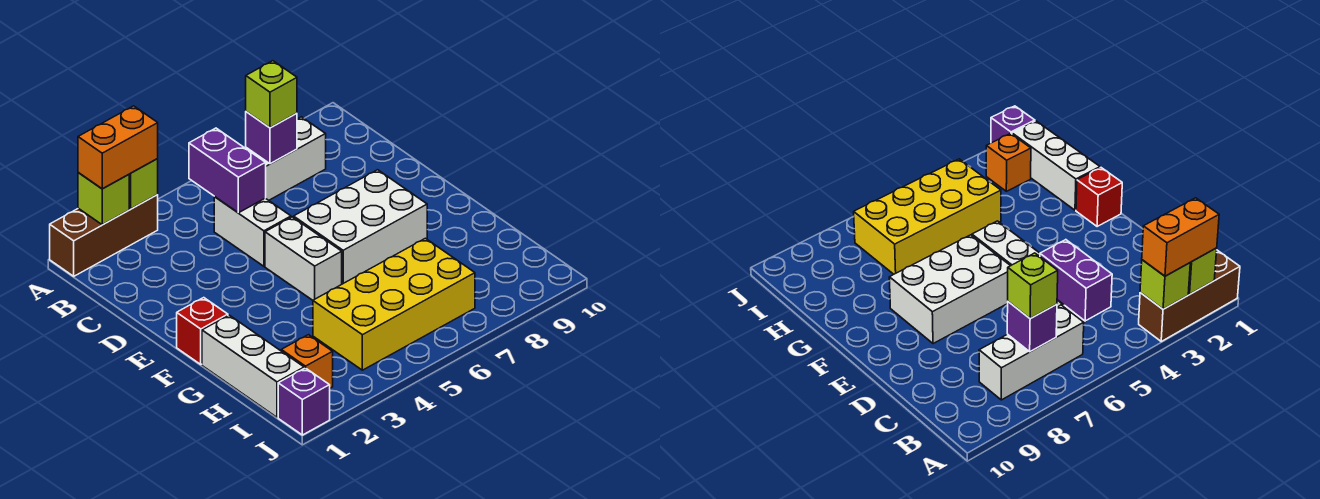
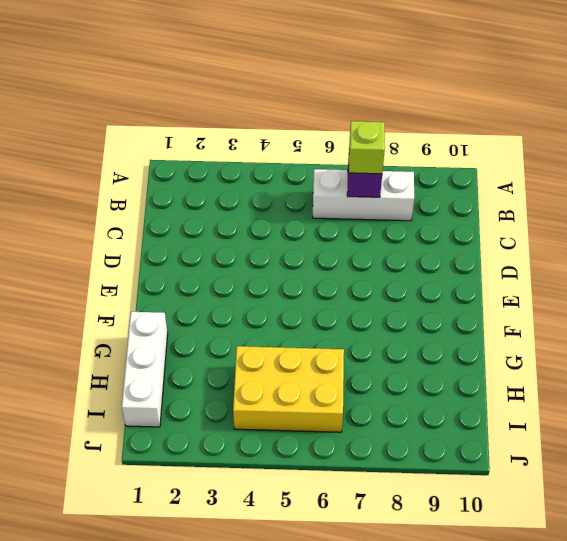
yellow 2x3 brick [233,346,344,432] -> yellow 2x4 brick [313,238,475,370]
none -> brown 1x3 brick [50,195,158,276]
none -> white 1x2 brick [214,197,291,266]
none -> white 1x2 brick [265,217,342,300]

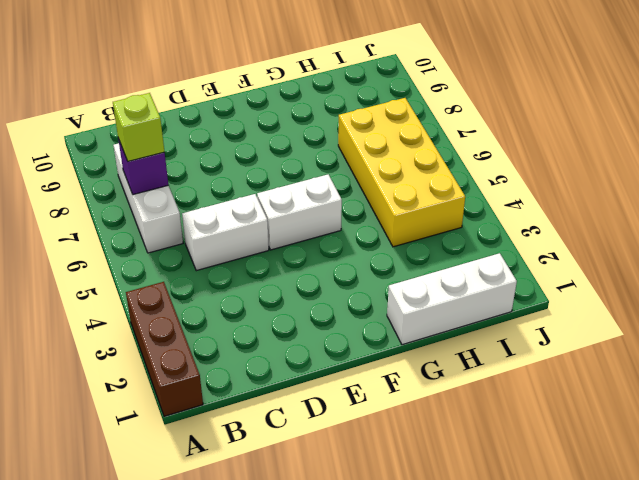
none -> white 2x3 brick [294,170,427,284]
none -> red 1x1 brick [177,298,228,364]
none -> orange 1x1 brick [281,335,333,388]

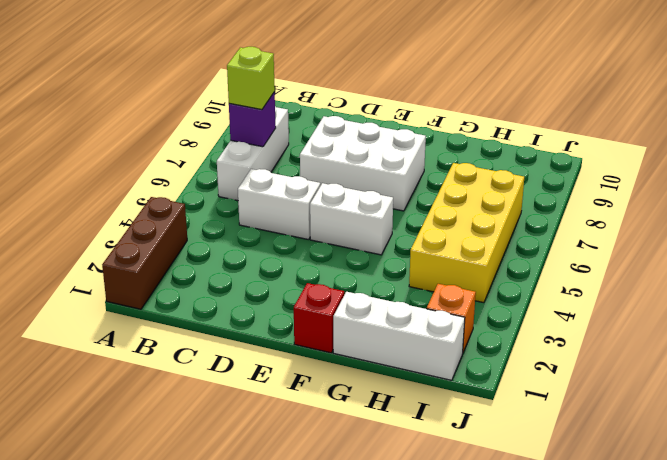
white 2x3 brick [300,116,426,211] -> white 2x3 brick turned to [294,170,427,284]
none -> purple 1x1 brick [278,368,330,435]
none -> lime 1x1 brick [78,172,129,225]
none -> lime 1x1 brick [129,159,158,209]

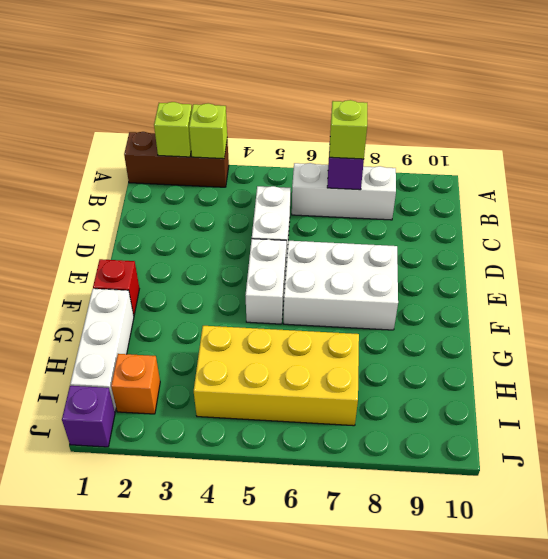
none -> purple 1x2 brick [189,128,266,213]
none -> orange 1x2 brick [78,106,158,189]

